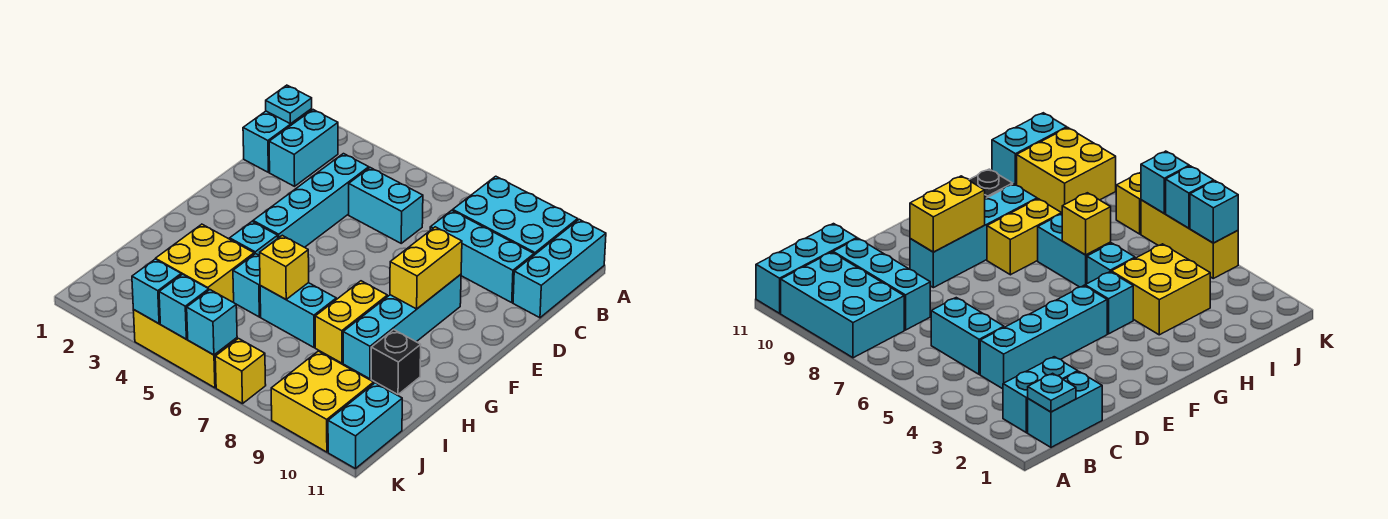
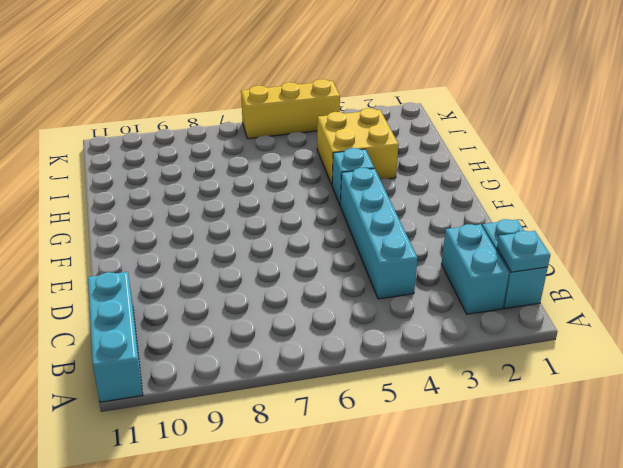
none -> cyan 2x3 brick [453,176,578,255]
none -> cyan 1x2 brick [349,168,423,243]
none -> cyan 1x3 brick [430,210,534,302]

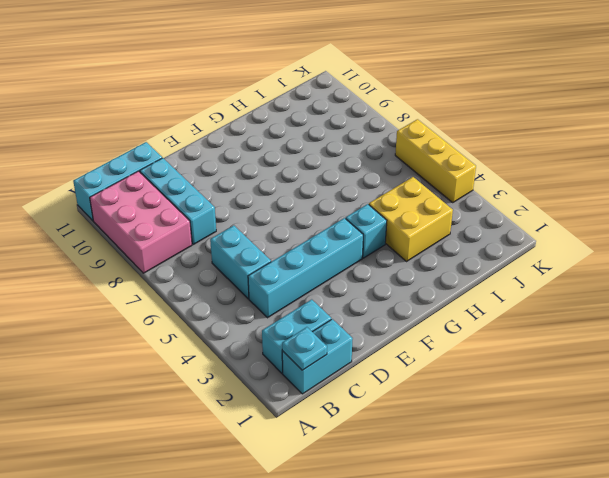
pink 2x3 brick [90,171,192,273] -> cyan 2x3 brick [453,176,578,255]
none -> cyan 1x4 brick [343,274,461,379]
none -> yellow 1x2 brick [315,281,387,363]
none -> cyan 1x1 brick [233,254,261,317]

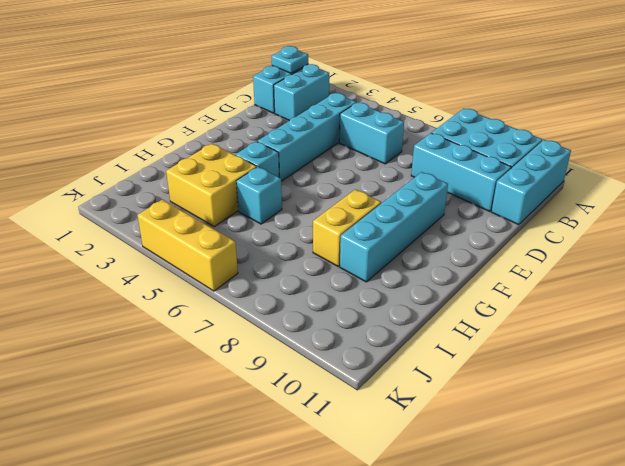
none -> cyan 1x2 brick [260,283,336,348]
none -> black 1x1 brick [371,330,421,394]
none -> yellow 2x2 brick [271,351,374,452]

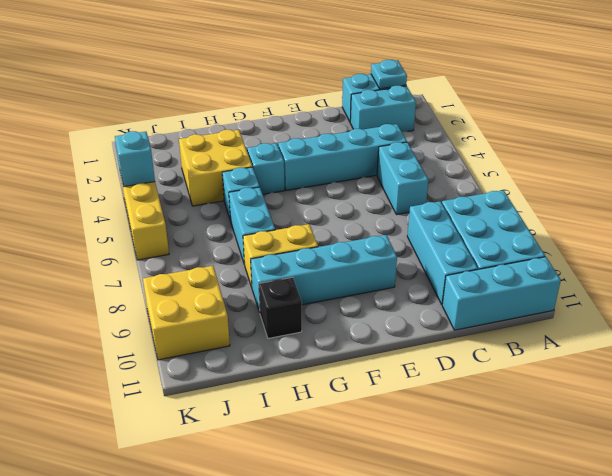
none -> cyan 1x2 brick [328,383,402,469]
none -> yellow 1x1 brick [215,339,266,404]
none -> yellow 1x2 brick [390,227,462,309]

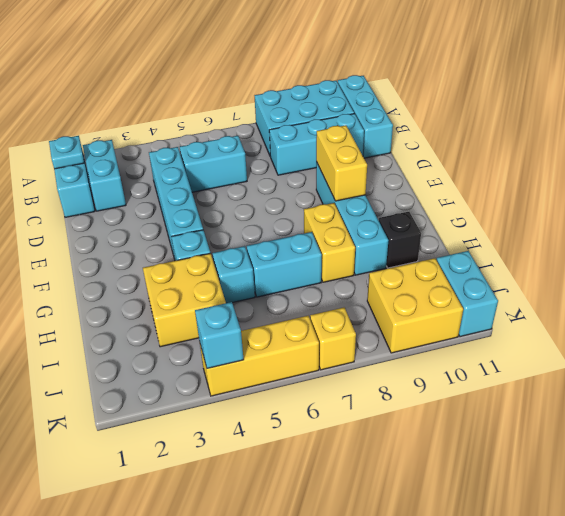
none -> yellow 1x1 brick [260,235,309,299]
none -> cyan 1x1 brick [159,274,209,339]
none -> cyan 1x1 brick [187,290,237,355]

